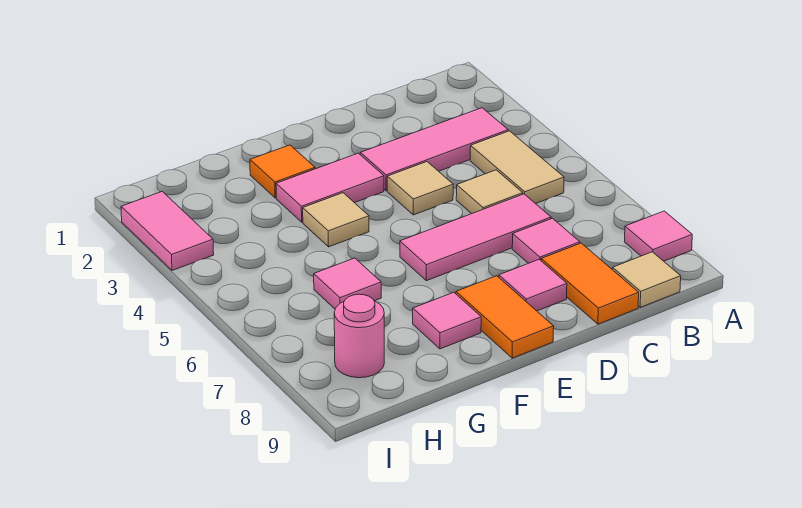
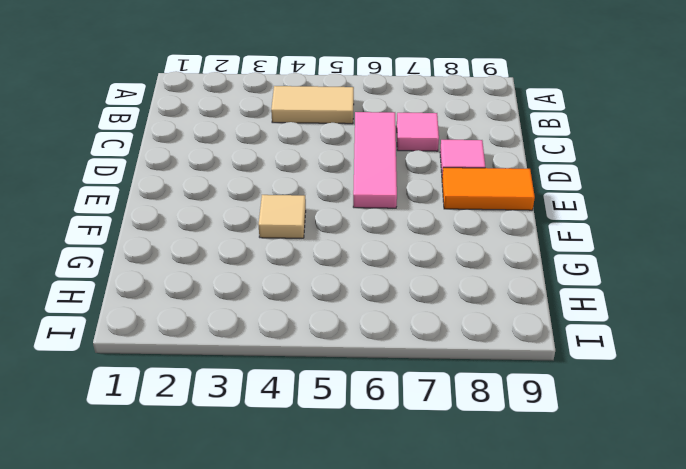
none -> pink 1x1 tile [625,211,692,261]
none -> pink 1x3 tile [360,108,508,191]
none -> tan 1x1 tile [612,252,681,307]

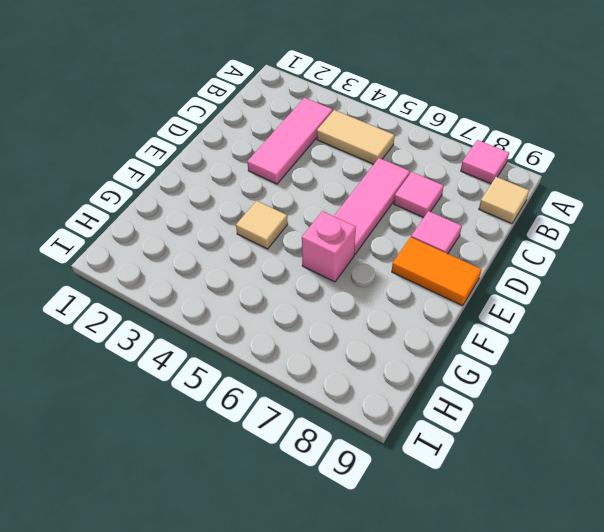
pink 1x1 brick [302,211,356,282] -> none
none -> tan 1x1 tile [456,170,523,214]
none -> orange 1x2 tile [541,243,639,324]
none -> tan 1x1 tile [387,162,453,215]

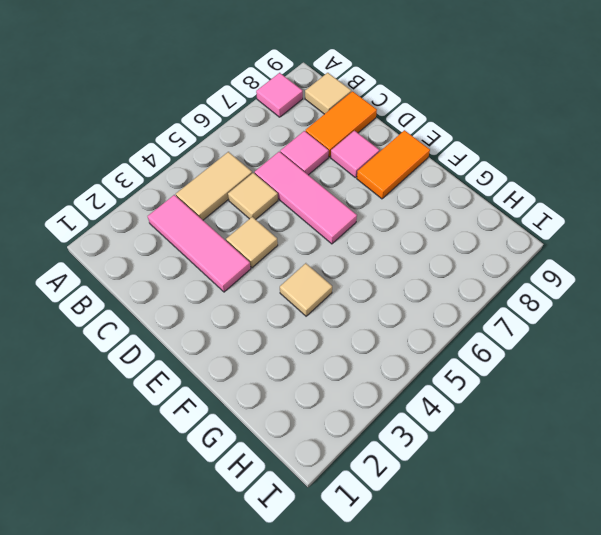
none -> pink 1x2 tile [276,153,384,222]
none -> orange 1x1 tile [250,145,315,198]
none -> pink 1x1 tile [413,292,481,349]

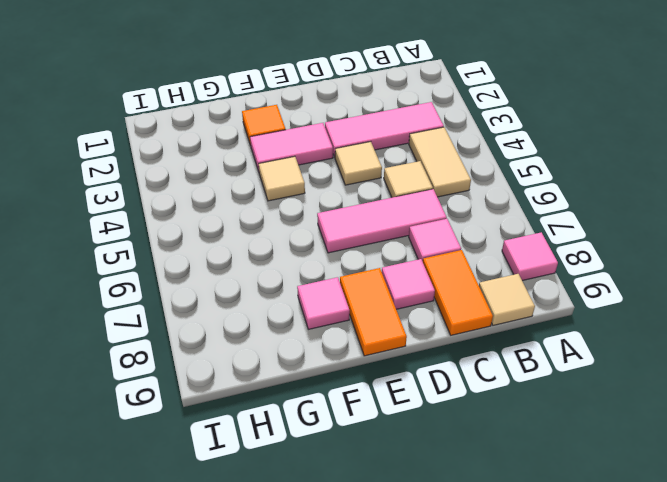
none -> pink 1x1 tile [314,258,381,309]
none -> pink 1x1 round brick [334,294,384,378]
none -> pink 1x2 tile [121,191,214,271]

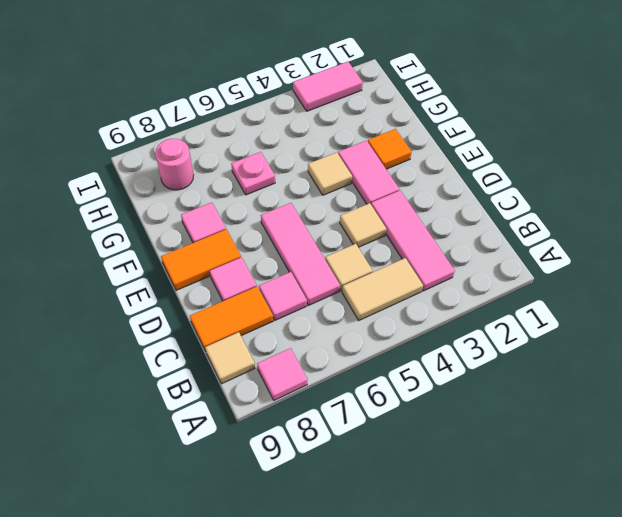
pink 1x1 plate [231,152,275,195] -> pink 1x1 tile [314,258,381,309]

